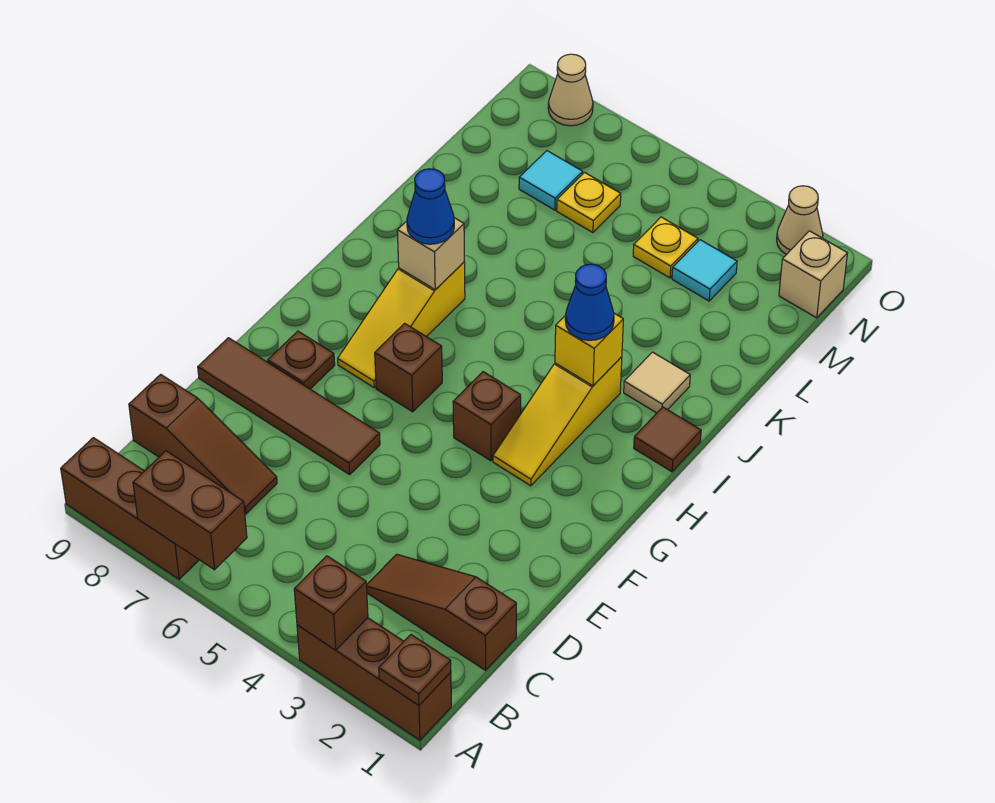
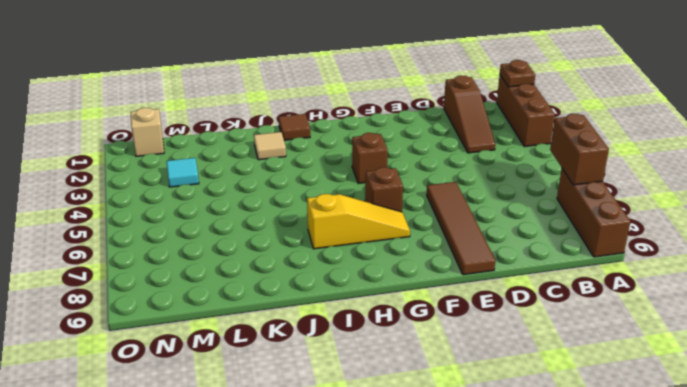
none -> brown 1x3 slope [129,374,277,514]
none -> brown 1x1 plate [268,331,335,389]
none -> yellow 1x3 slope [493,357,622,486]

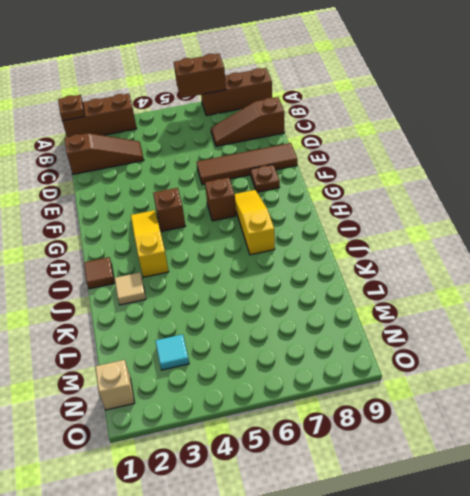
none -> yellow 1x1 plate [633,217,698,278]
none -> yellow 1x1 plate [557,173,621,233]
none -> cyan 1x1 tile [519,151,583,210]

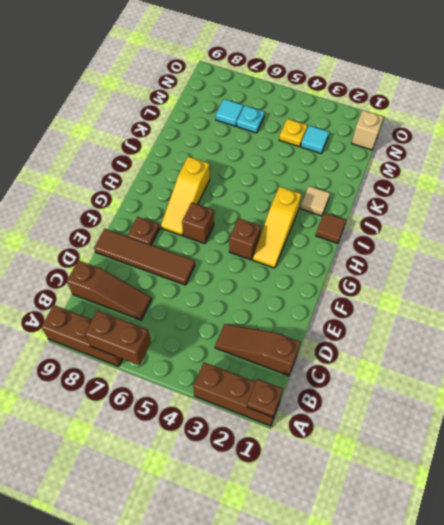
cyan 1x1 plate [237,106,265,133] -> yellow 1x1 plate [557,173,621,233]
none -> tan 1x1 cone [777,186,823,255]
none -> tan 1x1 cone [548,54,593,126]
none -> brown 1x1 brick [294,556,368,650]

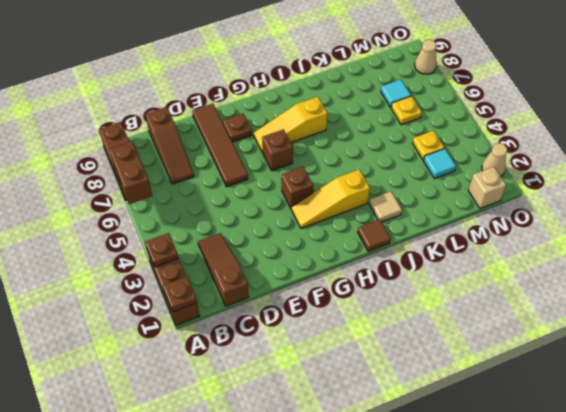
brown 1x1 plate [145,233,178,267] -> brown 1x1 brick [294,556,368,650]
none -> yellow 1x1 brick [555,313,623,386]
none -> tan 1x1 brick [397,218,464,290]
none -> blue 1x1 cone [565,264,614,340]

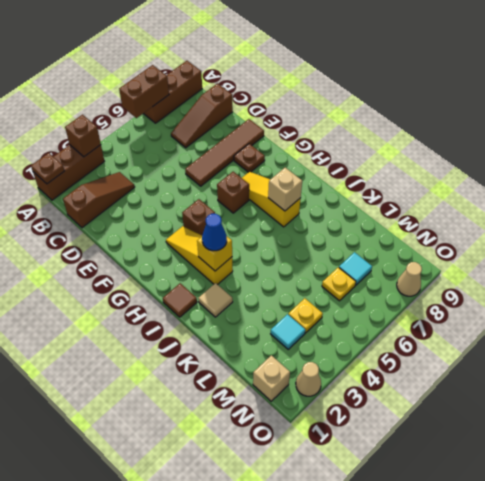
none -> blue 1x1 cone [407,169,454,244]

